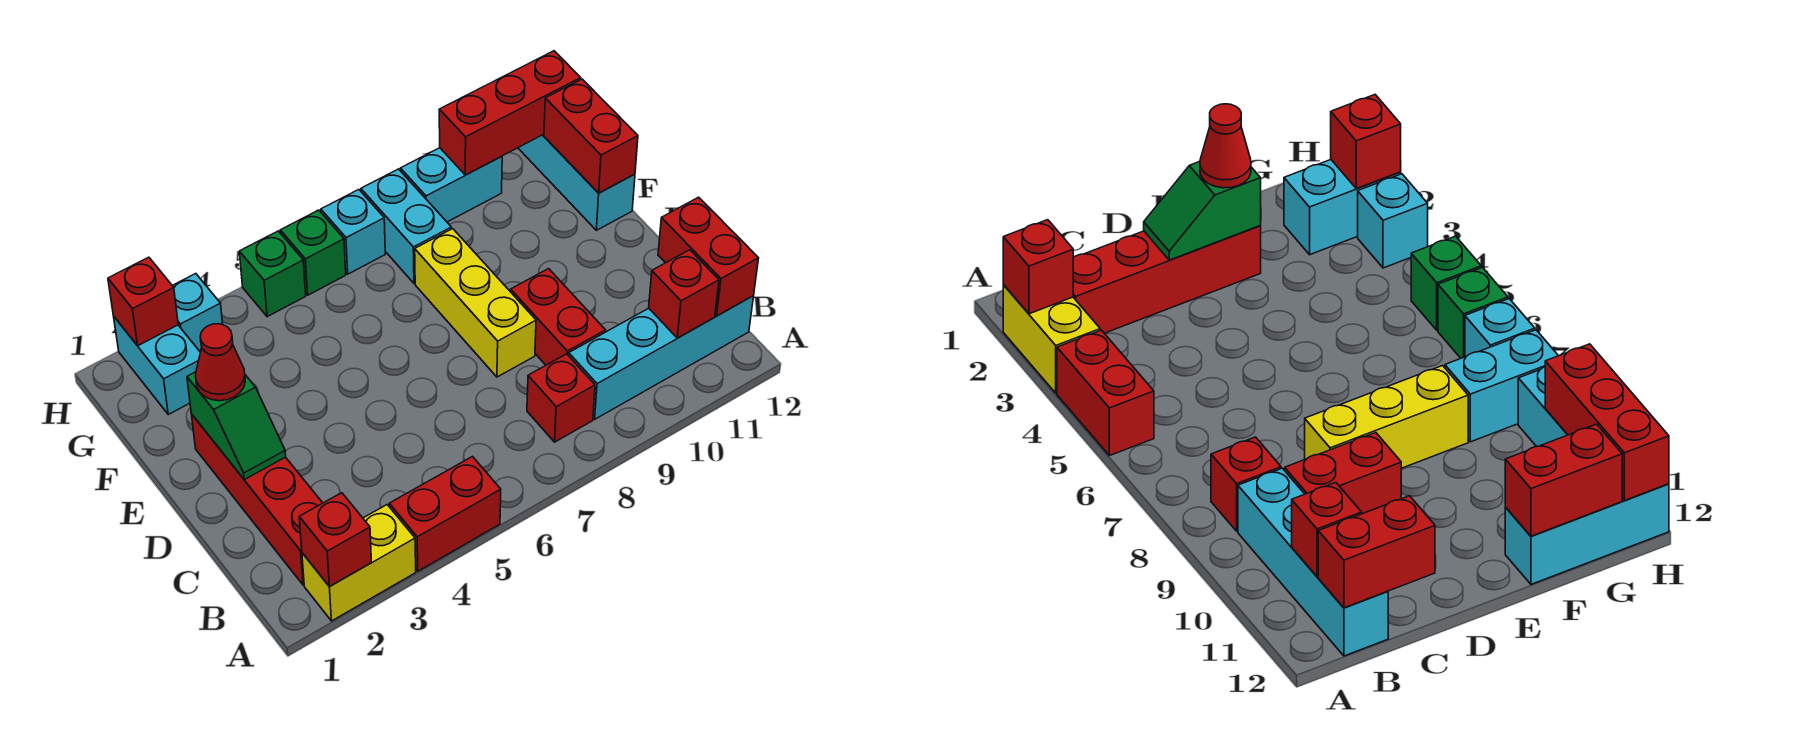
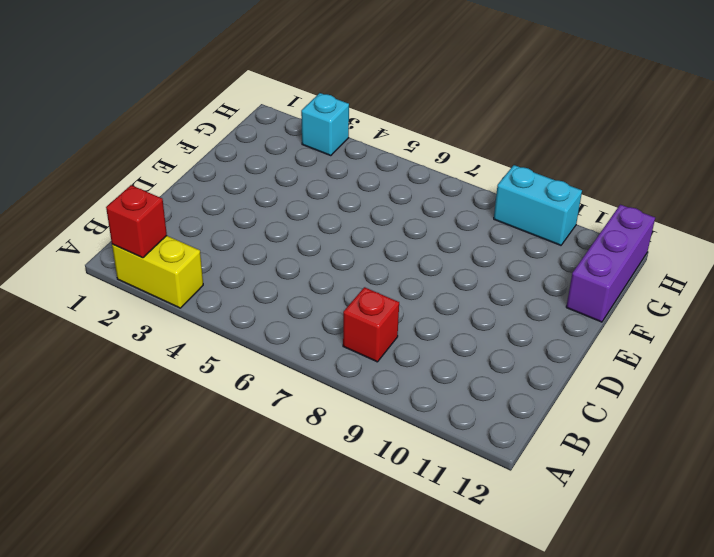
purple 1x3 brick [566,205,655,322] -> cyan 1x3 brick [518,134,635,230]
none -> red 1x2 brick [389,457,501,571]
none -> red 1x4 brick [191,414,322,585]
none -> cyan 1x4 brick [569,296,754,419]

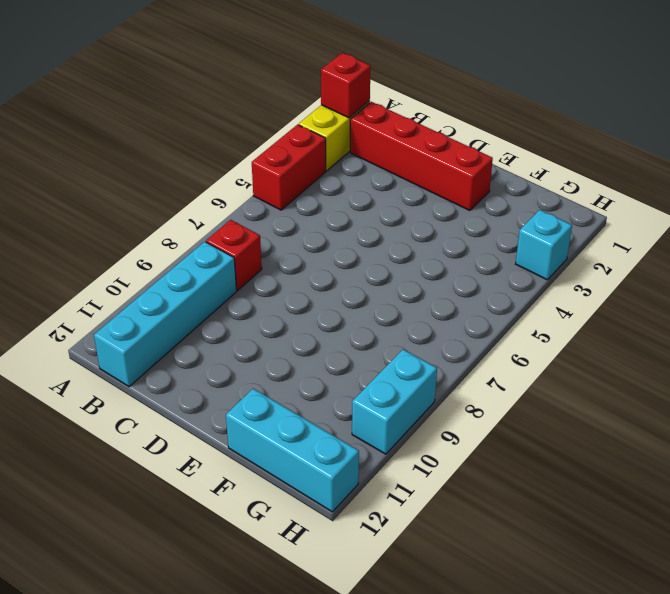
none -> red 1x2 brick [511,269,606,365]
none -> yellow 1x3 brick [415,229,536,377]
none -> cyan 1x2 brick [114,317,200,414]

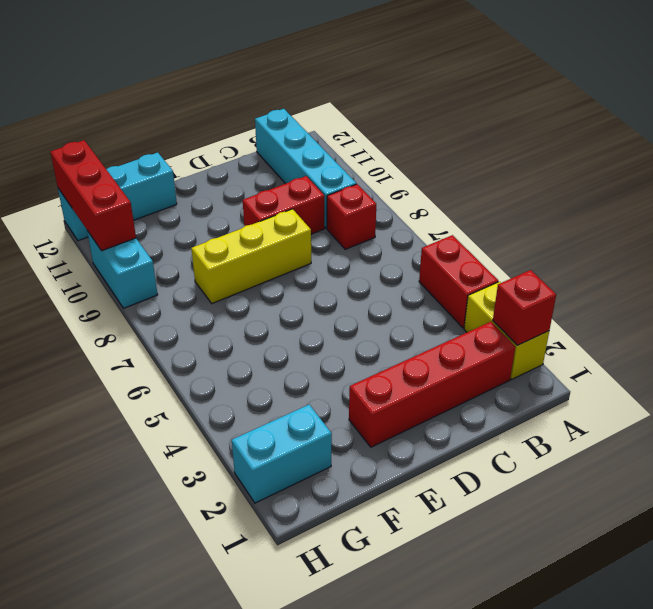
none -> cyan 1x2 brick [361,169,451,283]
none -> cyan 1x1 brick [172,274,223,352]
none -> green 1x1 brick [239,231,306,317]

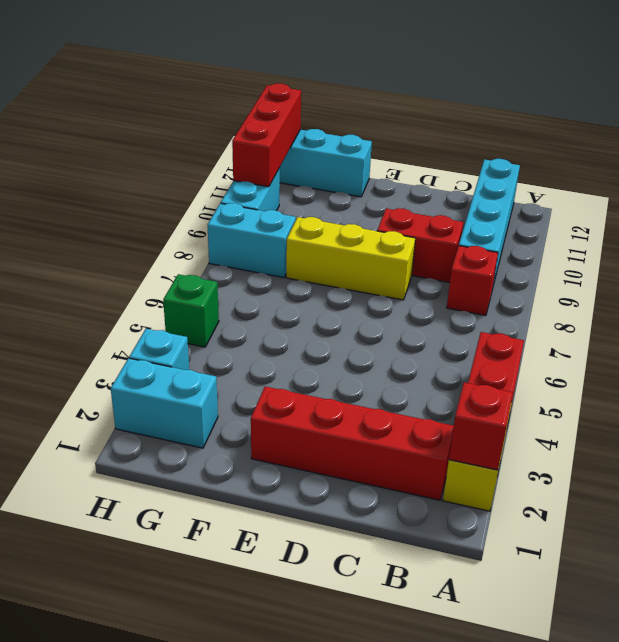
none -> green 1x1 brick [280,210,346,295]
none -> cyan 1x1 brick [321,190,385,274]
none -> red 1x1 brick [649,250,719,338]

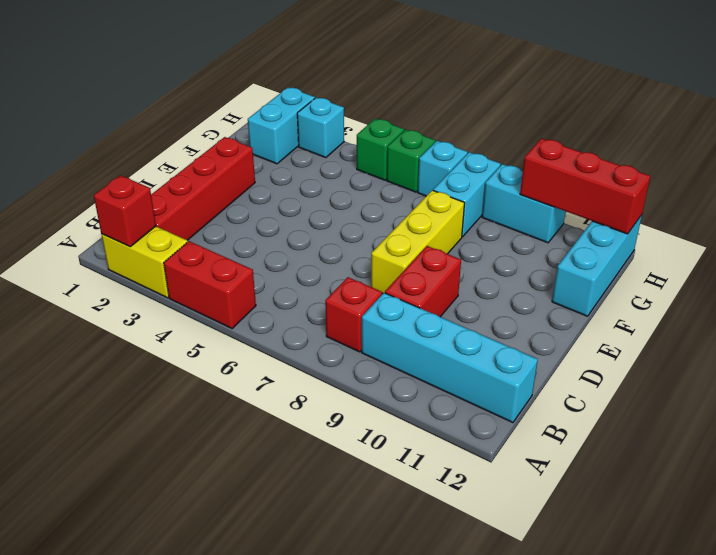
none -> red 1x1 brick [649,250,719,338]
none -> red 1x2 brick [658,197,759,316]
none -> green 1x2 slope [187,372,286,479]

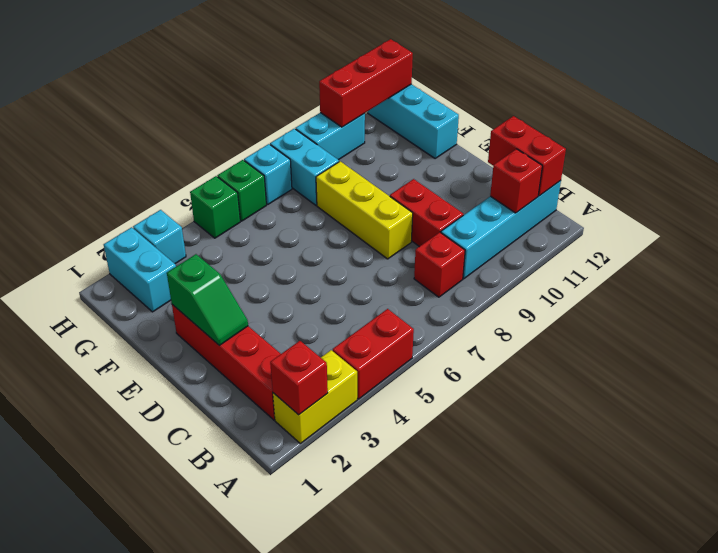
none -> red 1x2 brick [544,79,638,193]
none -> red 1x1 brick [108,257,178,346]
none -> red 1x1 cone [196,324,245,401]

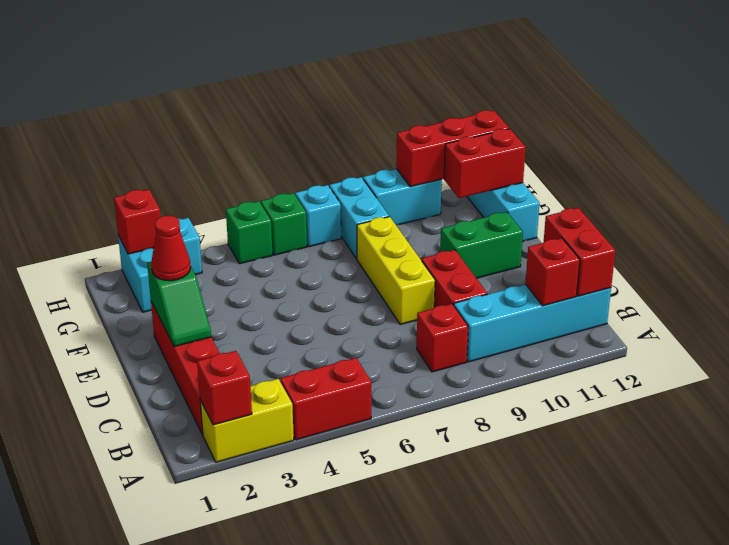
green 1x2 brick [440,212,523,278] -> none
red 1x2 brick [444,129,526,198] -> red 1x2 brick turned to [544,79,638,193]

